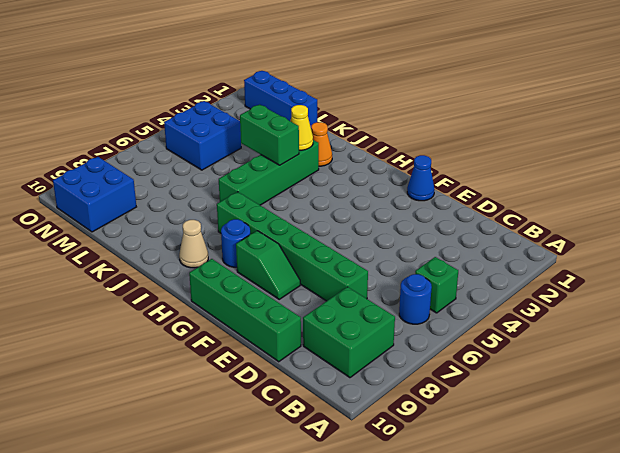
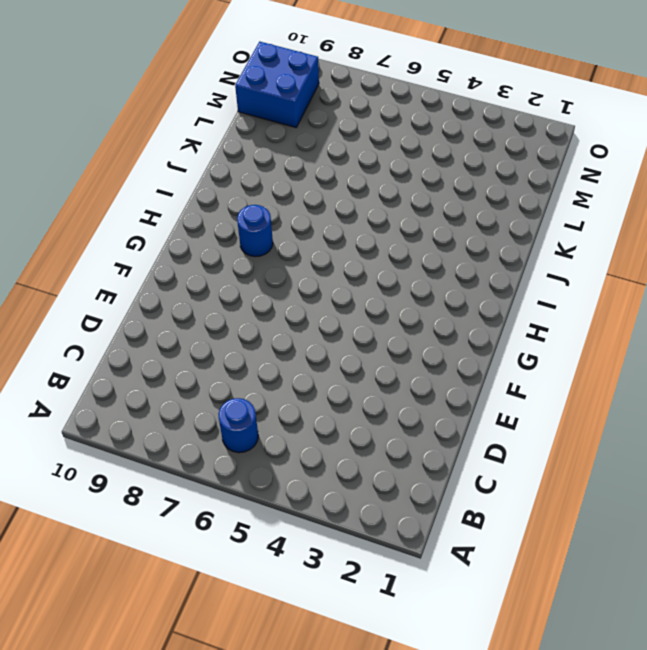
none -> green 1x1 brick [415,257,458,313]
none -> green 2x2 brick [303,287,395,378]
none -> green 1x6 brick [217,192,368,301]

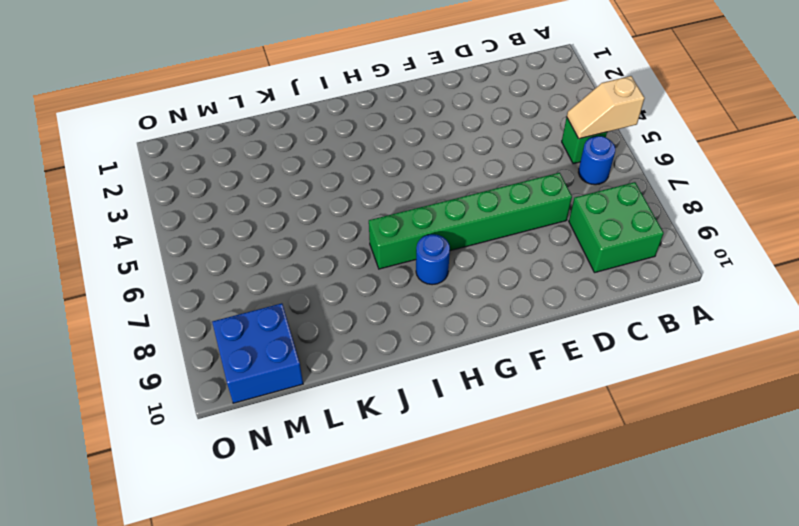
tan 1x2 slope [567,76,645,139] -> none
none -> green 1x4 brick [189,259,301,362]
none -> blue 1x1 cone [407,155,435,201]
none -> green 1x2 slope [236,231,300,299]

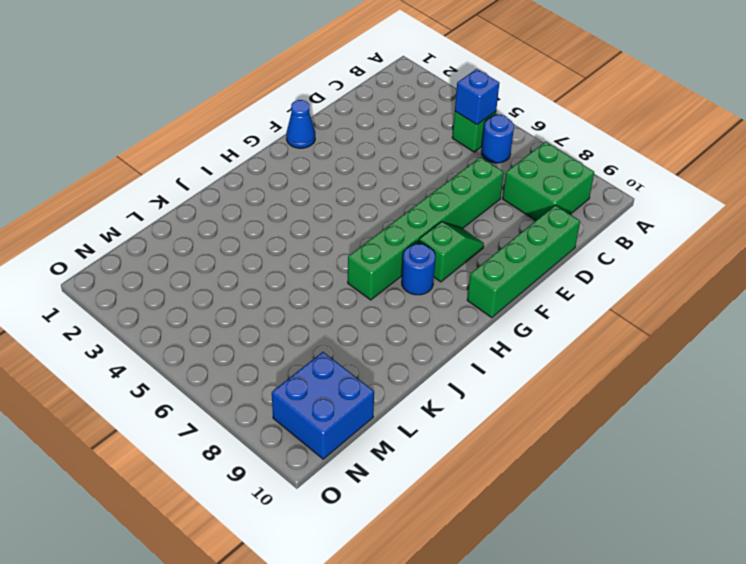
blue 1x1 brick [455,69,499,125] -> none
none -> tan 1x1 cone [179,220,208,268]
none -> orange 1x1 cone [311,122,332,166]
none -> green 1x4 brick [219,140,319,205]

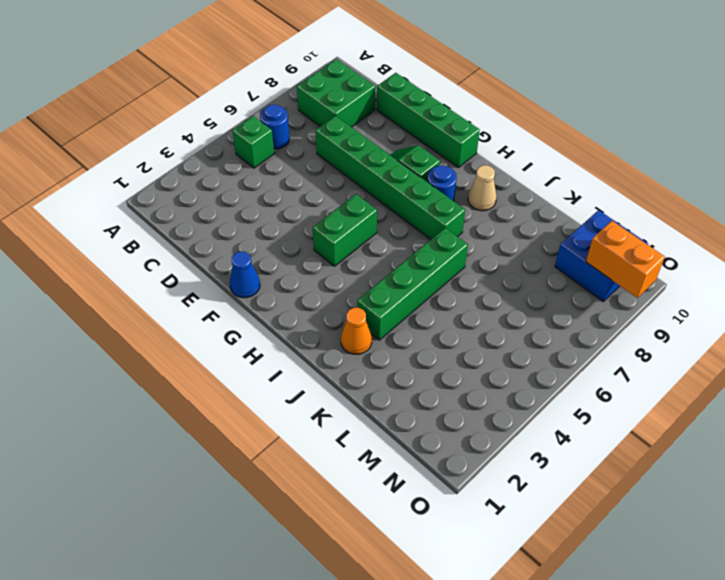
green 1x2 brick [313,194,377,266] -> green 1x2 brick turned to [240,105,299,165]
orange 1x2 brick [586,221,665,298] -> none
none -> blue 1x3 brick [244,71,317,127]
none -> blue 2x2 brick [164,101,241,170]
none -> yellow 1x1 cone [290,105,313,150]

